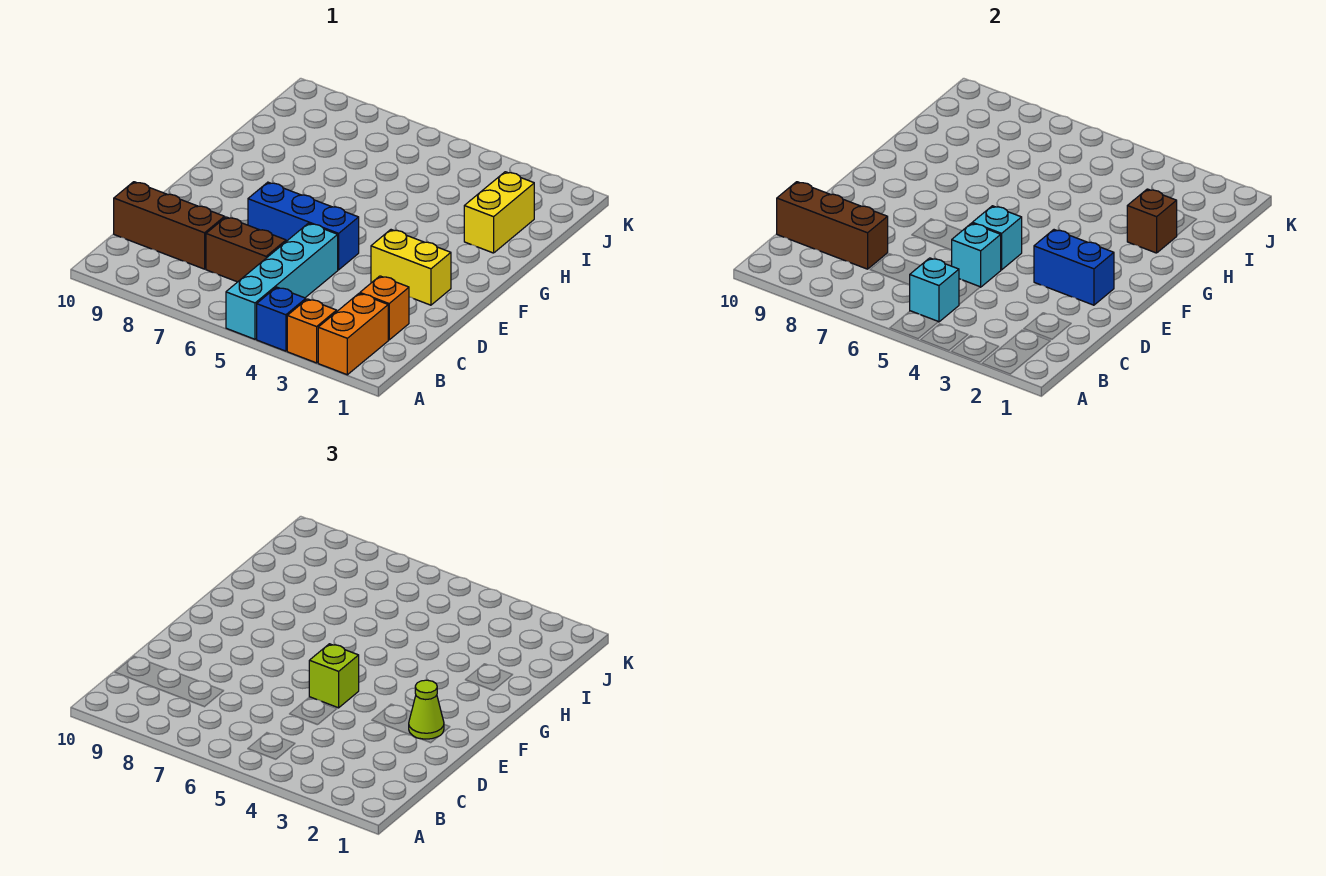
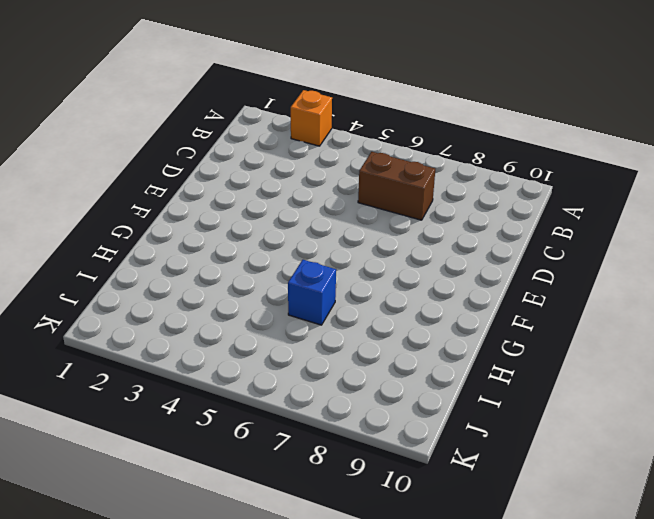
blue 1x1 brick [288,260,336,325] -> blue 1x1 brick moved to [257,287,306,351]
none -> orange 1x2 brick [318,294,388,375]
none -> cyan 1x4 brick [226,223,338,339]
none -> orange 1x1 brick [360,276,409,340]

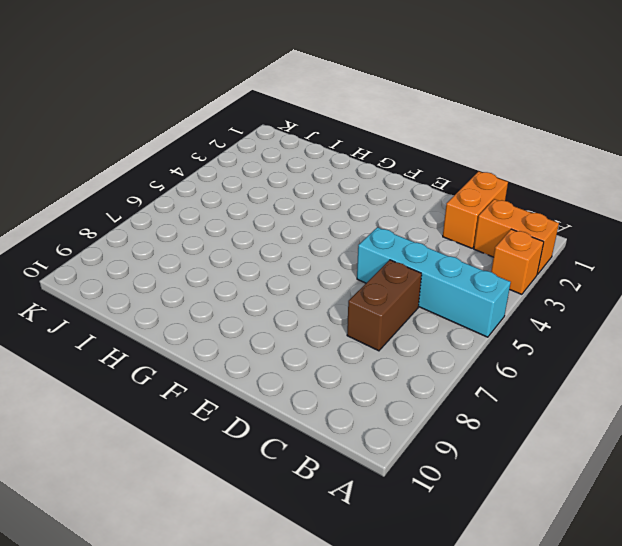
orange 1x2 brick [443,171,508,248] -> orange 1x1 brick [360,276,409,340]
none -> blue 1x1 brick [257,287,306,351]
none -> brown 1x3 brick [114,182,225,269]
none -> yellow 1x2 brick [371,230,451,305]

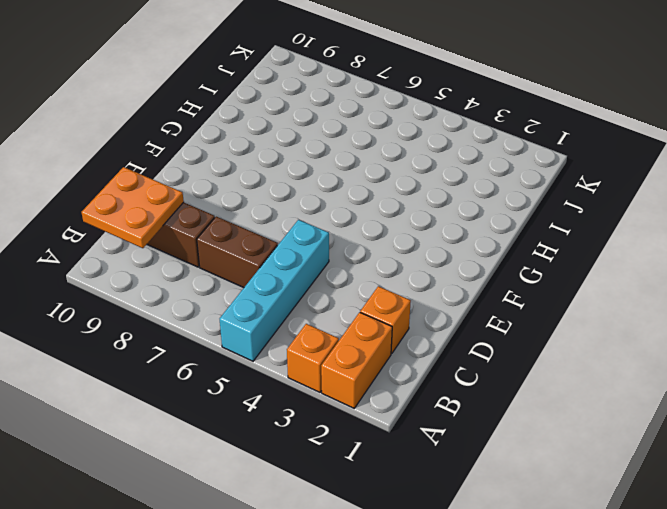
orange 2x2 plate [82,167,184,248] -> brown 1x3 brick [777,182,888,269]
none -> blue 1x1 brick [257,287,306,351]
none -> yellow 1x2 brick [371,230,451,305]
none -> blue 1x3 brick [248,182,359,270]

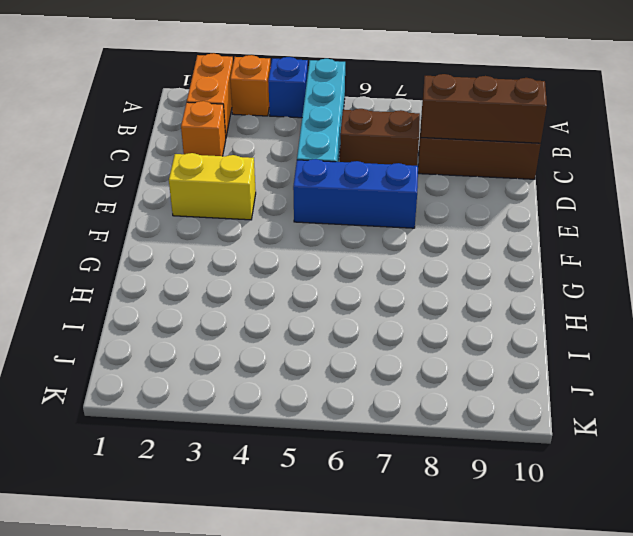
none -> yellow 1x2 brick [464,172,534,253]
none -> cyan 1x1 brick [910,258,959,322]
none -> cyan 1x1 brick [952,223,1001,287]

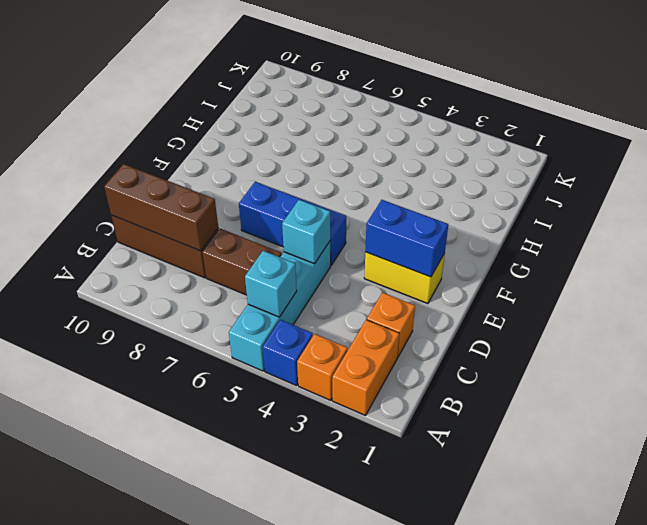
none -> yellow 1x2 brick [464,172,534,253]
none -> cyan 1x1 brick [972,206,1022,270]
none -> brown 1x1 brick [1127,189,1177,253]

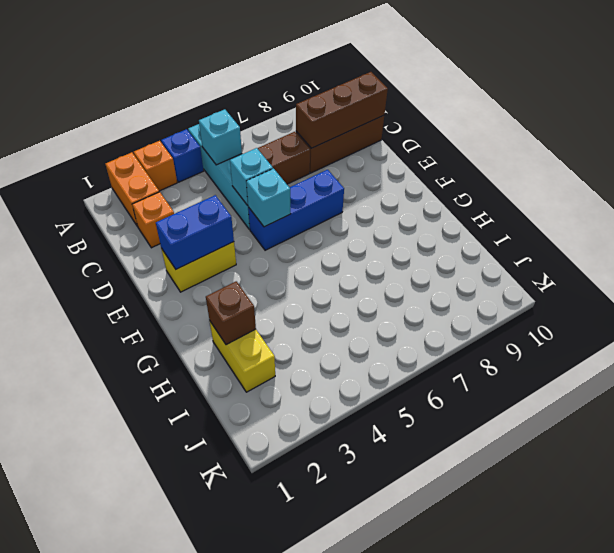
none -> lime 1x1 cone [409,680,444,739]
none -> lime 1x1 brick [309,644,359,708]

